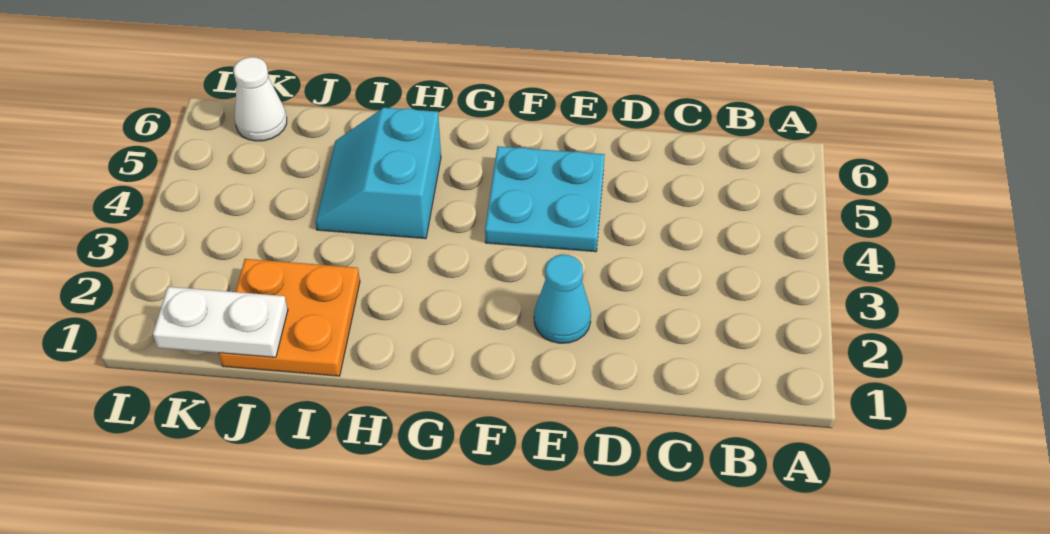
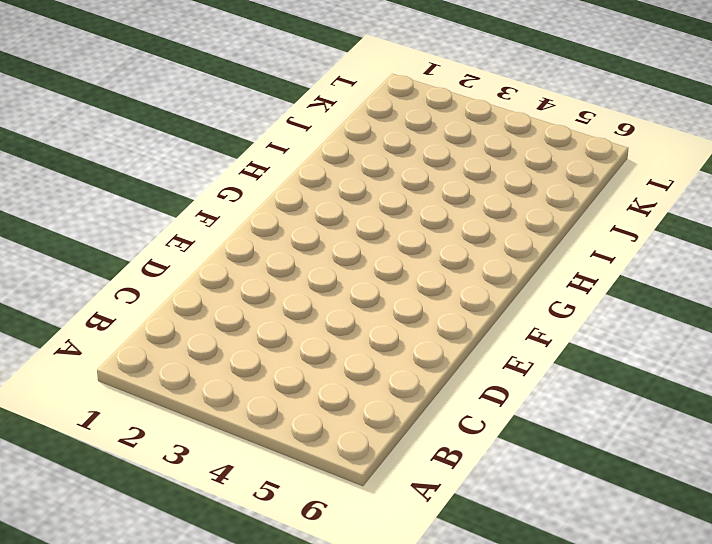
none -> cyan 1x1 cone [534,255,591,343]
none -> cyan 2x2 plate [485,146,605,252]

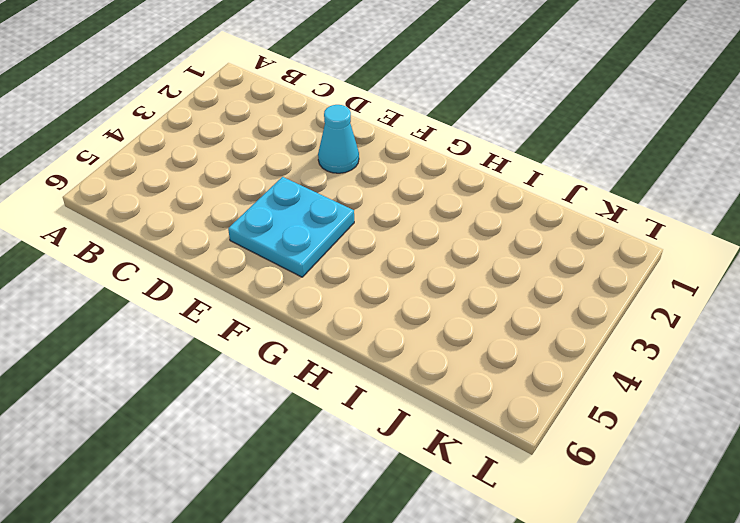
none -> cyan 2x2 slope [315,108,441,239]
none -> orange 2x2 plate [218,259,360,376]

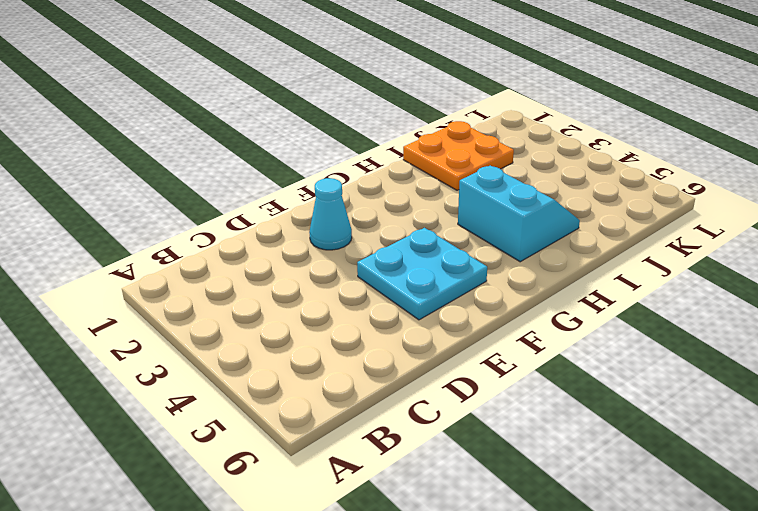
none -> white 1x1 cone [233,57,287,141]
none -> white 1x2 plate [153,287,288,357]

